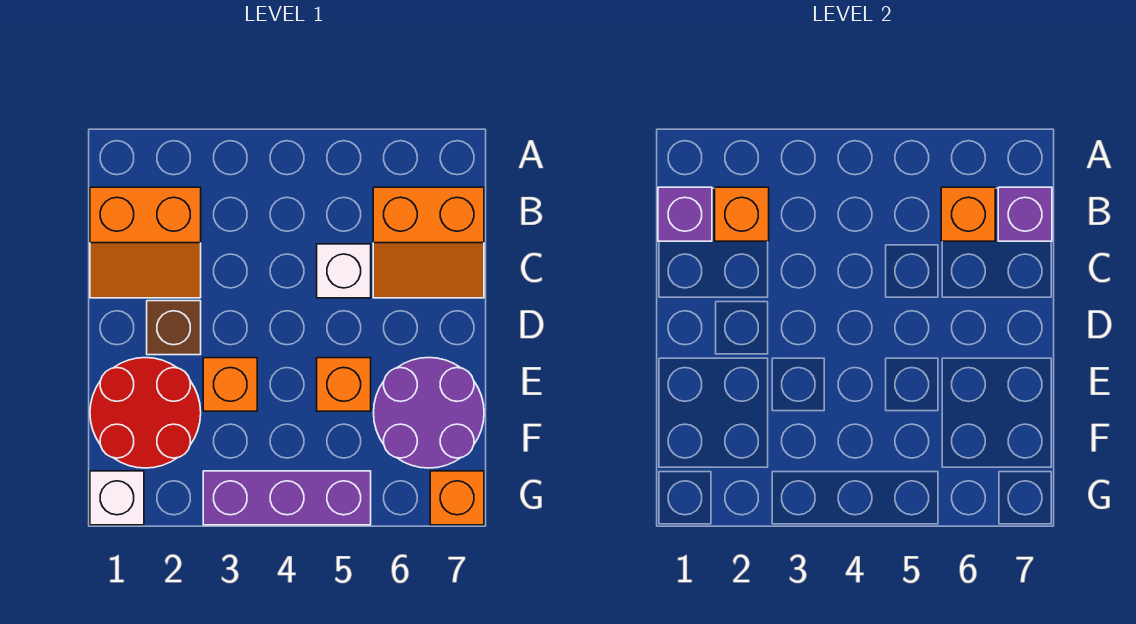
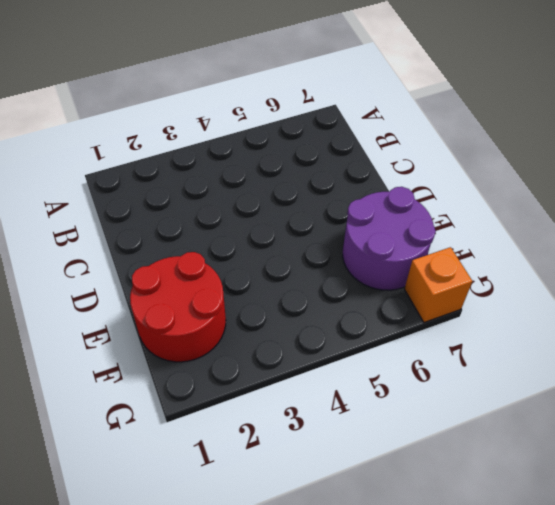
none -> orange 2x2 slope [90,187,201,298]
none -> orange 2x2 slope [373,187,484,298]
none -> white 1x1 brick [317,244,371,298]

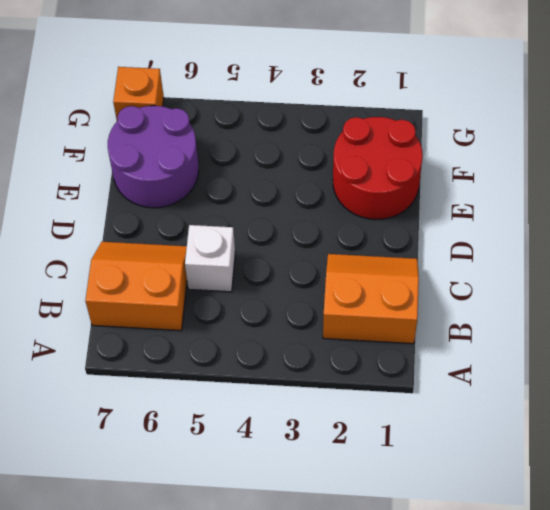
none -> brown 1x1 brick [147,301,201,355]
none -> orange 1x1 brick [203,358,257,411]
none -> orange 1x1 brick [317,358,371,411]

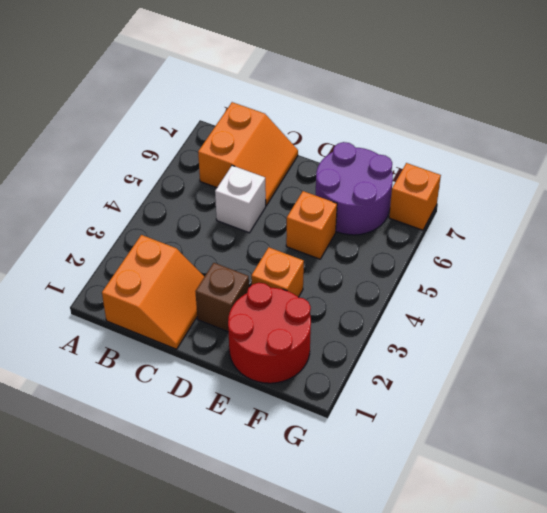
none -> white 1x1 brick [90,471,144,525]
none -> purple 1x3 brick [203,471,371,525]
none -> purple 1x1 brick [658,187,712,241]

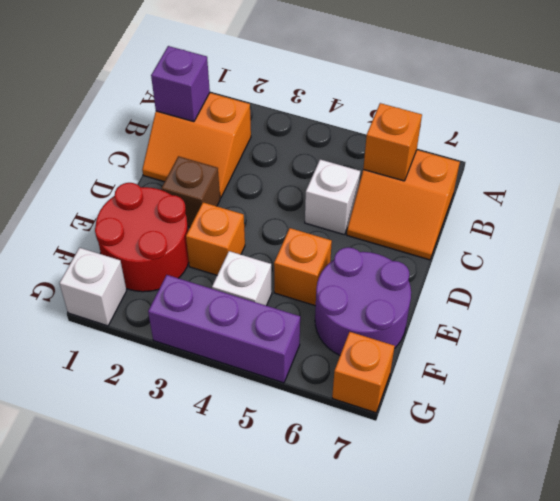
white 1x1 brick [212,251,272,306] -> none
none -> orange 1x1 brick [715,187,769,241]
none -> purple 1x1 brick [998,187,1052,241]

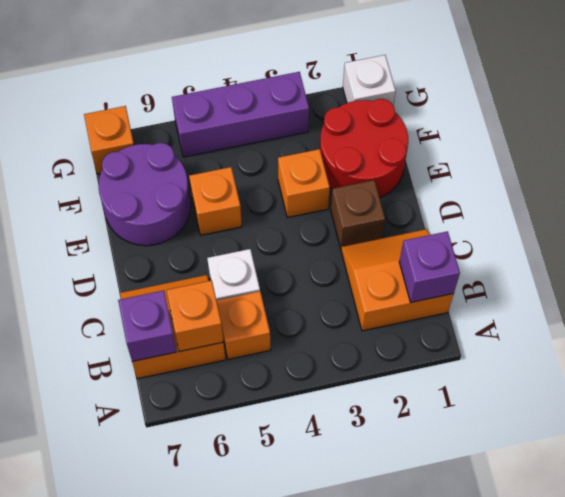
orange 1x1 brick [217,291,271,359] -> orange 1x1 brick moved to [715,187,769,241]

